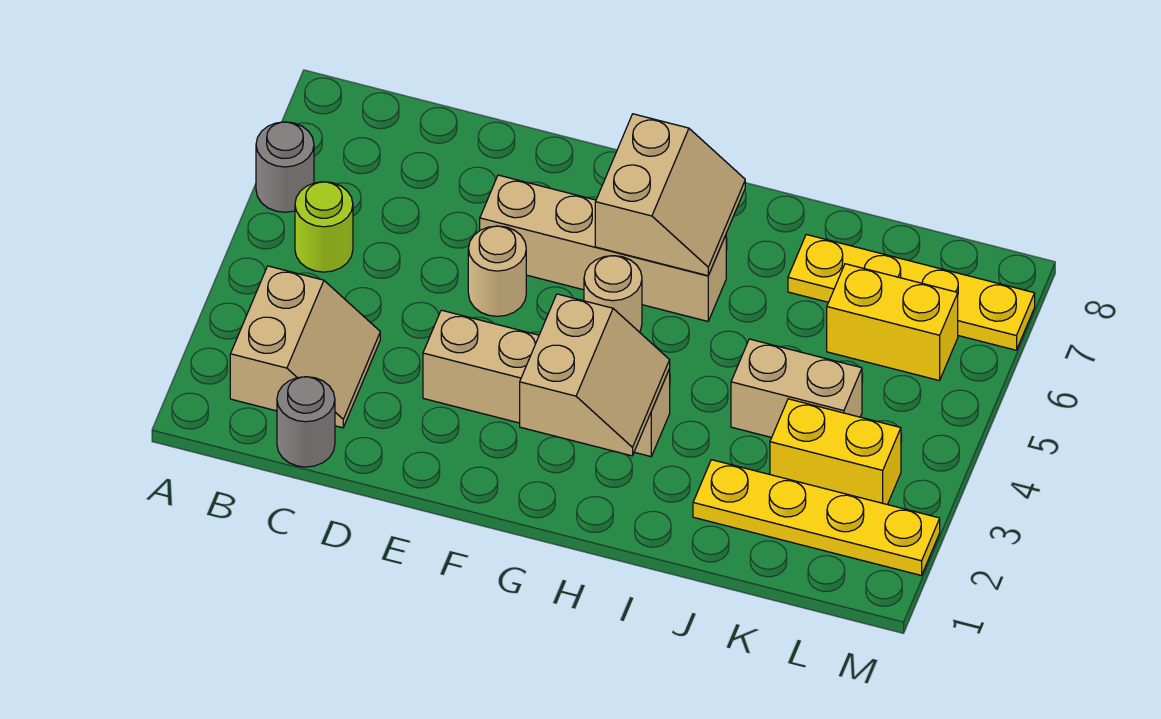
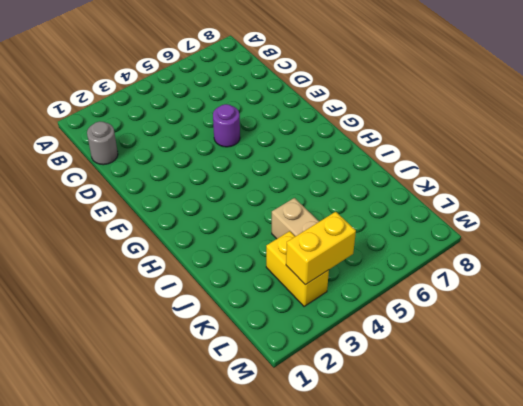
purple 1x1 round brick [213,104,240,147] -> tan 1x1 round brick [468,226,526,316]
yellow 1x2 brick [286,212,356,285] -> yellow 1x2 brick turned to [827,264,958,381]
none -> grey 1x1 round brick [256,122,314,212]
none -> tan 2x2 slope [230,266,380,428]
none -> lime 1x1 round brick [295,182,353,272]

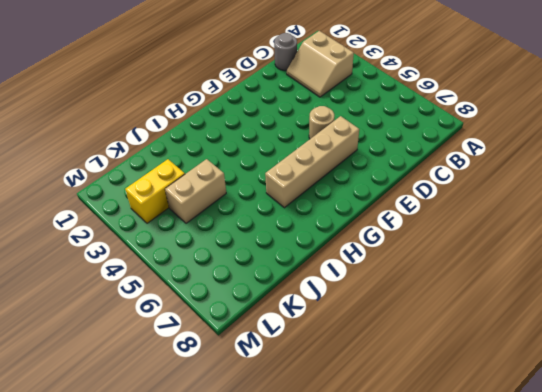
none -> grey 1x1 round brick [256,122,314,212]
none -> lime 1x1 round brick [295,182,353,272]
none -> tan 1x4 brick [423,310,670,457]

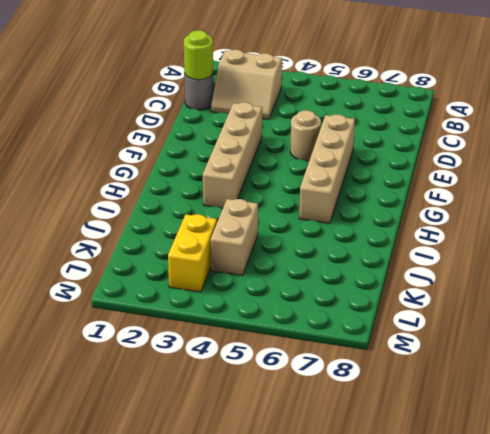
lime 1x1 round brick [184,30,213,80] -> lime 1x1 round brick moved to [295,182,353,272]
none -> grey 1x1 round brick [256,122,314,212]
none -> tan 1x1 round brick [584,256,642,332]
none -> yellow 1x4 plate [693,460,940,576]

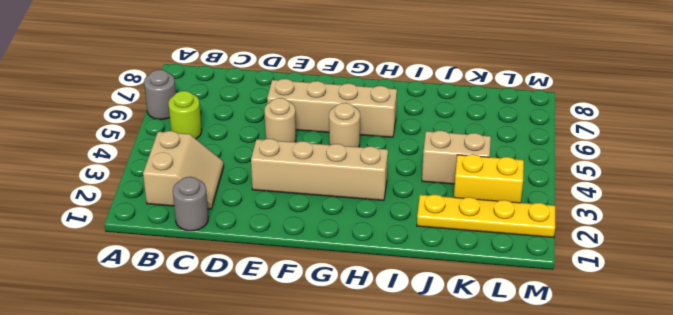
none -> yellow 1x4 plate [788,235,1035,350]
none -> yellow 1x2 brick [827,264,958,381]
none -> tan 2x2 slope [520,294,670,456]

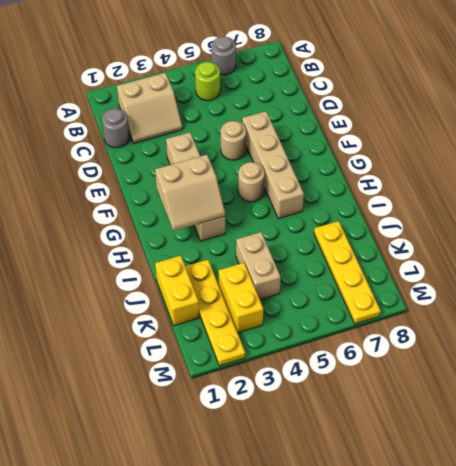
yellow 1x2 brick [155,256,199,326] -> yellow 1x2 brick moved to [827,264,958,381]
none -> tan 2x2 slope [595,114,745,276]

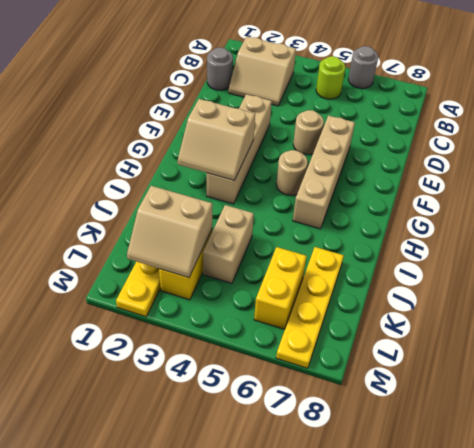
tan 2x2 slope [127,186,212,278] -> tan 2x2 slope moved to [595,114,745,276]

